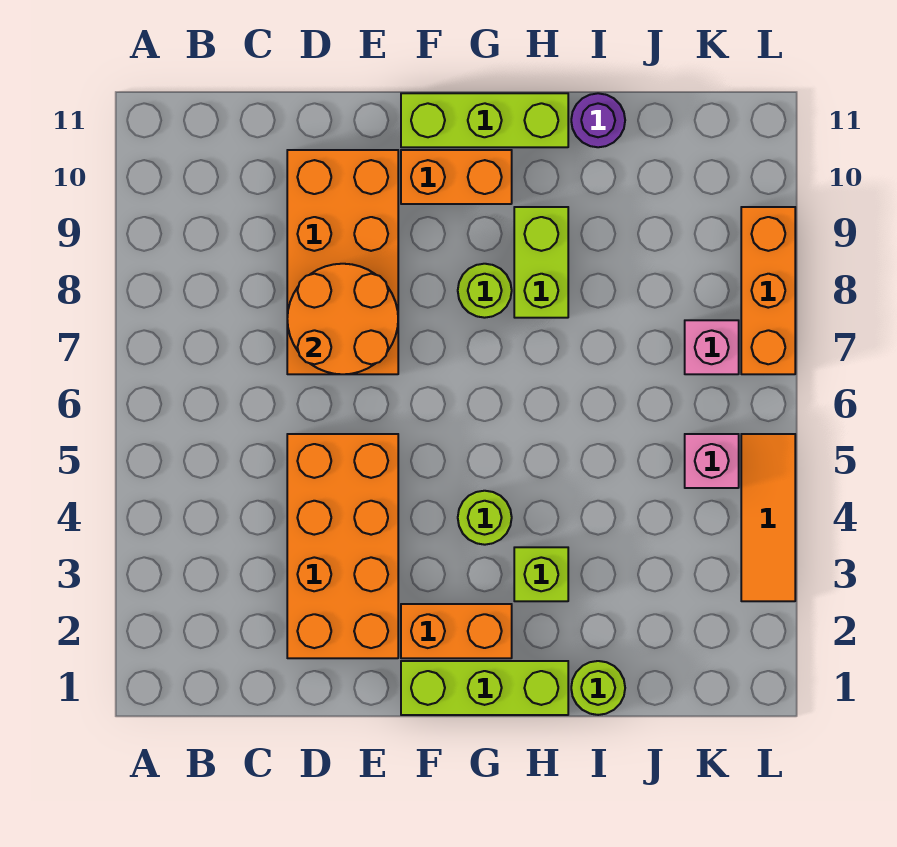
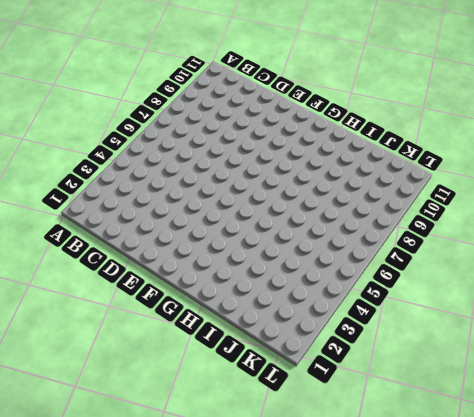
none -> orange 2x4 brick [287,434,398,658]
none -> orange 2x4 brick [287,150,398,374]
none -> lime 1x3 brick [401,661,568,715]

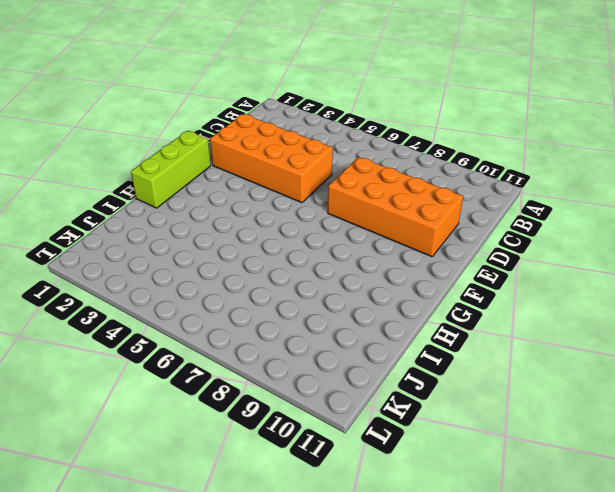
none -> orange 1x2 brick [401,604,512,658]
none -> orange 1x2 brick [401,150,512,204]
none -> lime 1x3 brick [401,93,568,147]

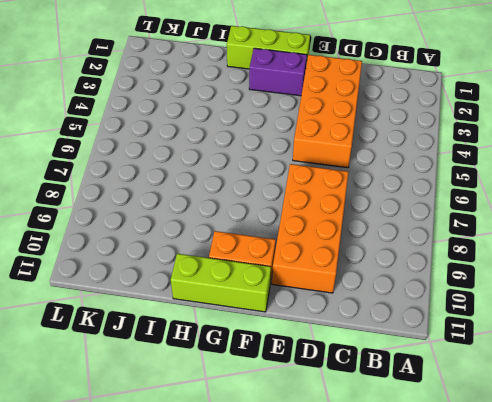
purple 1x2 brick [249,48,307,96] -> orange 1x2 brick [401,604,512,658]
none -> lime 1x1 round brick [458,491,512,545]
none -> lime 1x1 round brick [458,264,512,318]
none -> lime 1x1 brick [514,547,568,601]

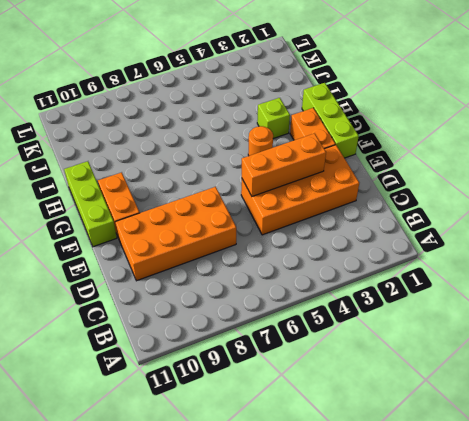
orange 1x3 brick [242,133,326,196] -> orange 1x3 brick moved to [741,207,795,374]
orange 1x1 round brick [248,126,273,156] -> lime 1x1 round brick [458,491,512,545]
none -> lime 1x1 round brick [458,264,512,318]
none -> lime 1x2 brick [514,207,568,318]
none -> lime 1x1 round brick [571,661,625,715]

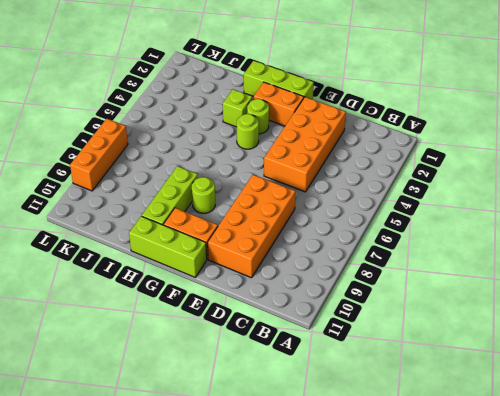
lime 1x1 round brick [247,99,269,134] -> lime 1x1 round brick moved to [571,661,625,715]
lime 1x3 brick [142,166,198,225] -> lime 1x2 brick [514,207,568,318]
none -> purple 1x1 round brick [571,93,625,147]
none -> pink 1x1 brick [685,434,739,488]
none -> pink 1x1 brick [685,320,739,374]

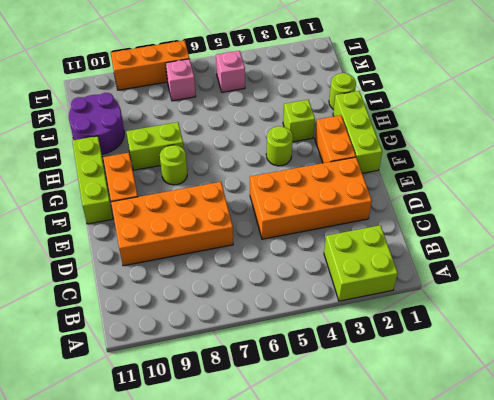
lime 2x2 brick [324,225,398,301] -> none
purple 2x2 round brick [69,93,124,154] -> purple 1x1 round brick [571,93,625,147]
none -> orange 1x3 tile [741,434,795,601]
none -> orange 2x2 round brick [287,264,398,374]

